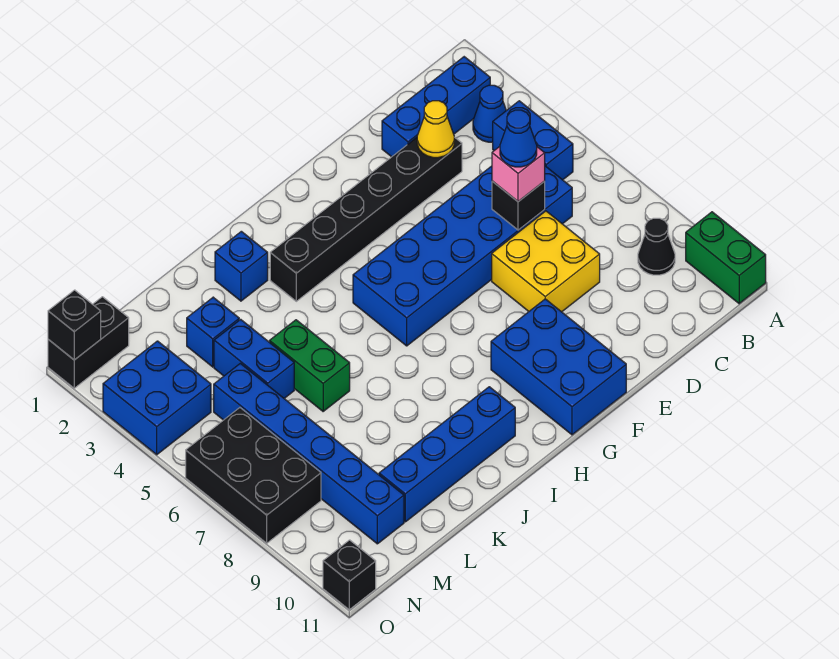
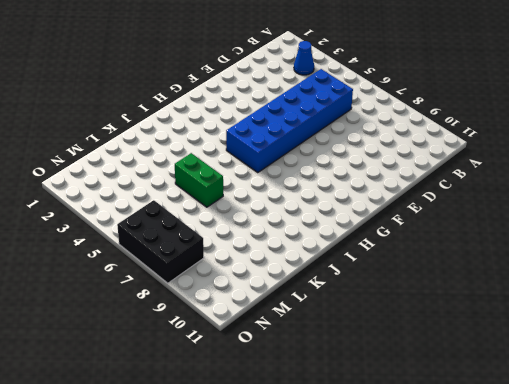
none -> green 1x2 brick [686,212,766,304]
none -> blue 1x3 brick [382,57,490,157]
none -> blue 1x2 brick [493,101,573,180]

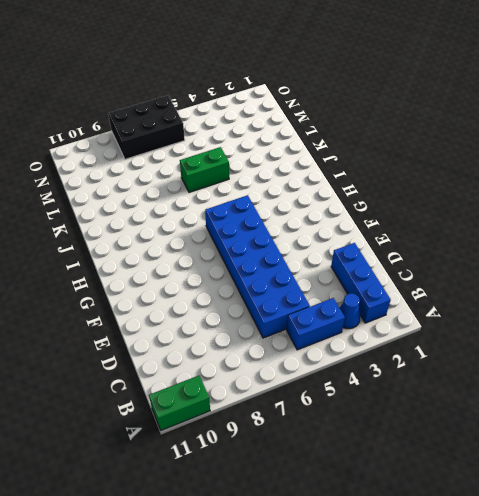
none -> black 1x1 cone [638,218,675,275]
none -> black 1x6 brick [270,137,462,301]
none -> yellow 2x2 brick [492,211,600,312]

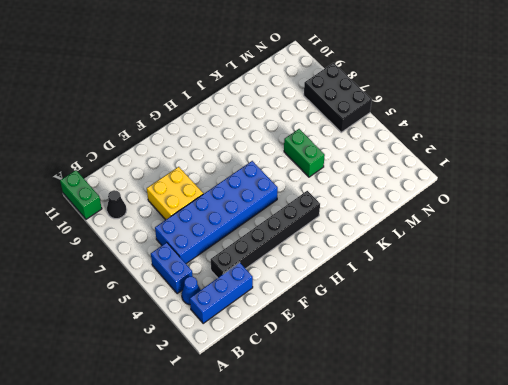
none -> blue 2x3 brick [491,299,626,435]
none -> blue 1x4 brick [379,387,515,522]
none -> blue 1x1 brick [215,231,268,301]

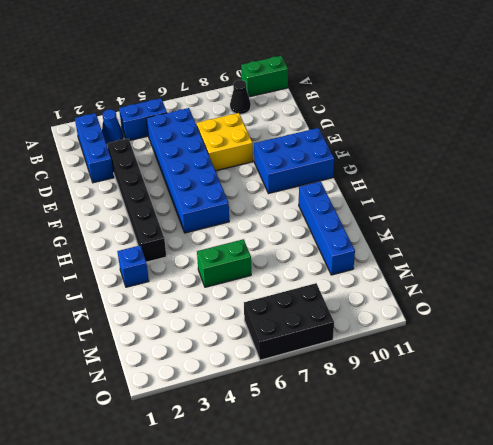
none -> blue 1x1 brick [187,297,239,367]
none -> blue 1x2 brick [214,319,294,398]
none -> blue 1x6 brick [214,363,404,544]

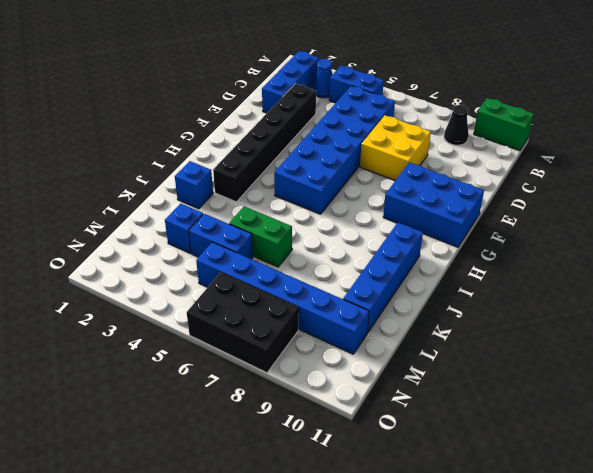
none -> black 1x2 brick [48,297,129,388]
none -> blue 2x2 brick [103,341,211,455]
none -> black 1x1 brick [323,540,376,610]

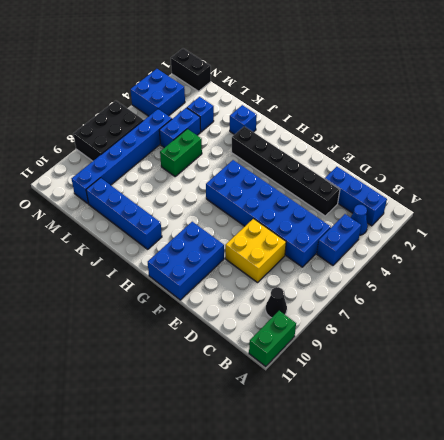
none -> black 1x1 brick [323,540,376,610]
none -> yellow 1x1 cone [417,101,454,158]
none -> black 1x1 brick [492,181,545,230]

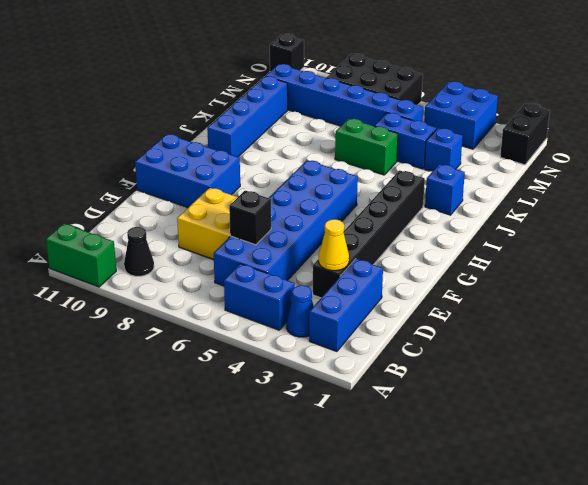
none -> black 1x1 brick [48,290,101,360]
none -> pink 1x1 brick [492,147,545,202]
none -> blue 1x1 cone [500,110,537,167]

